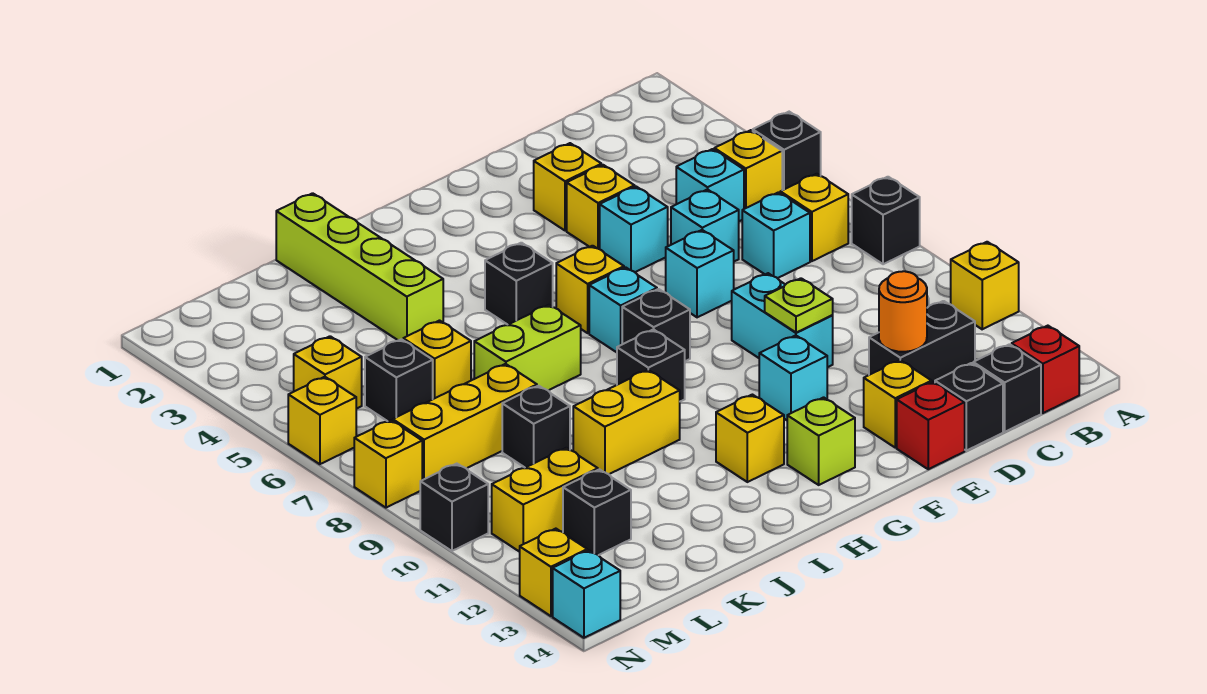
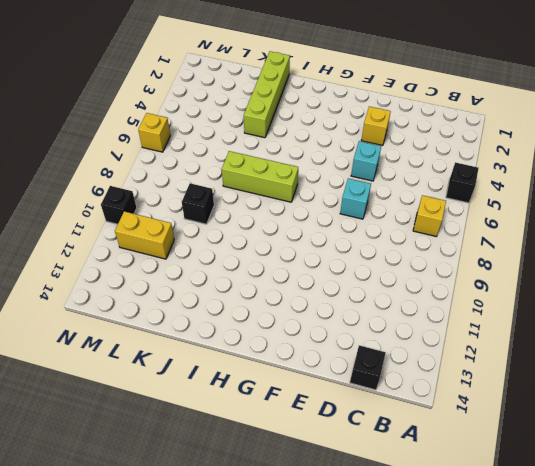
lime 1x3 brick [222,151,298,202] -> lime 1x2 brick [474,305,581,390]
none -> black 1x1 brick [852,177,920,264]
none -> yellow 1x1 brick [951,242,1019,329]
none -> yellow 1x1 brick [714,130,782,209]
none -> red 1x1 brick [1012,326,1079,413]

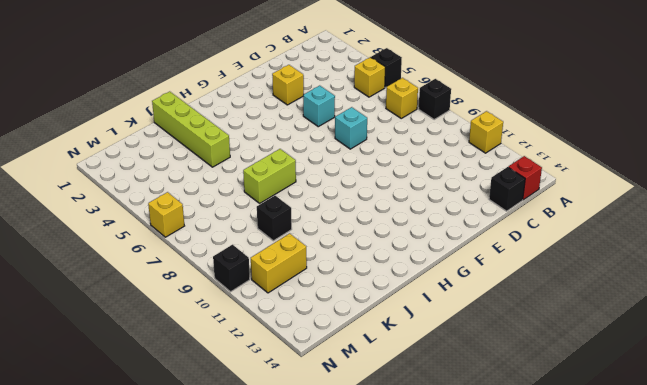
none -> cyan 1x1 brick [676,149,744,221]
none -> cyan 1x1 brick [742,192,810,278]
none -> black 1x2 brick [869,301,975,382]
none -> cyan 1x1 brick [671,189,739,261]

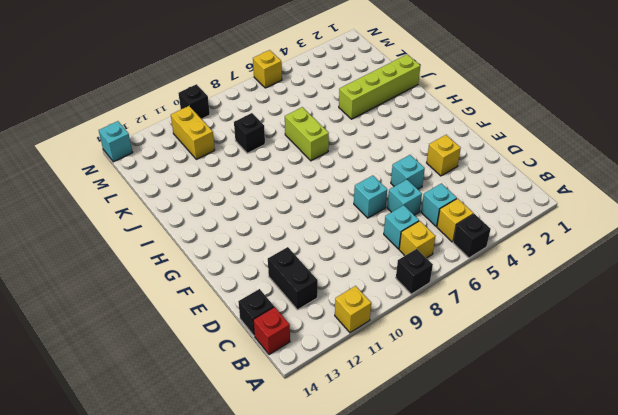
none -> black 1x1 brick [935,363,1003,451]
none -> yellow 1x1 brick [567,165,635,249]
none -> cyan 1x2 brick [732,273,833,367]
none -> yellow 1x1 brick [864,360,932,448]

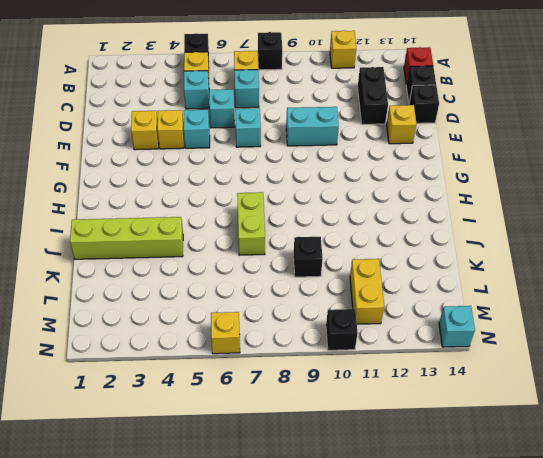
none -> red 1x1 brick [897,382,965,469]
none -> cyan 1x1 brick [759,335,827,420]
none -> yellow 1x1 brick [556,246,624,333]
none -> cyan 1x1 brick [589,267,657,352]

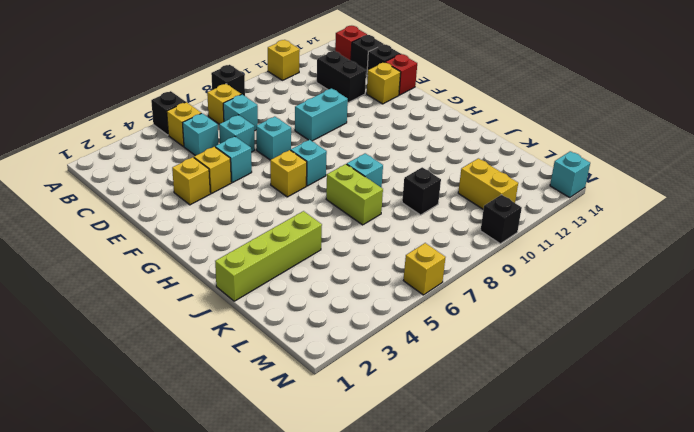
cyan 1x1 brick [347,153,383,188] -> cyan 1x1 brick moved to [759,335,827,420]
none -> black 1x1 brick [622,289,690,361]
none -> lime 1x1 brick [787,397,855,485]
none -> black 1x1 brick [485,243,553,325]
none -> black 1x1 brick [617,329,685,401]

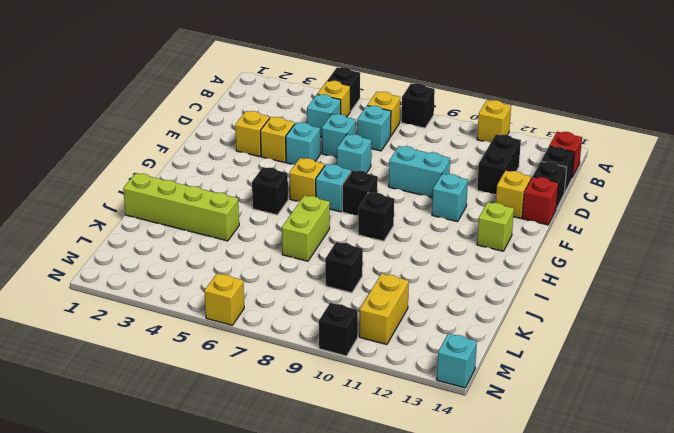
none -> yellow 1x1 brick [716,395,784,482]
none -> yellow 1x2 brick [573,370,680,474]
none -> yellow 1x1 brick [403,321,471,399]
none -> yellow 1x3 brick [393,364,537,480]

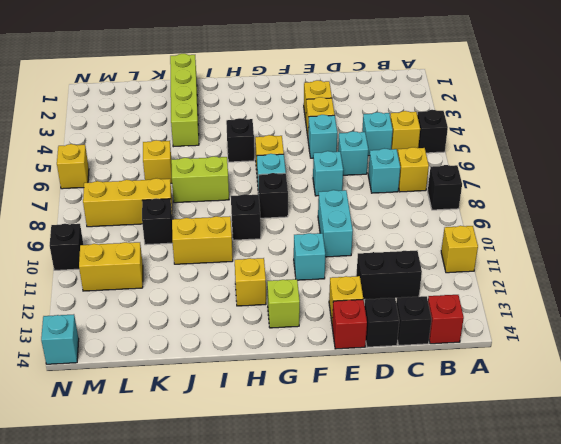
none -> black 1x1 brick [365,339,433,421]
none -> black 1x1 brick [563,469,631,555]
none -> yellow 1x1 brick [294,336,362,409]
none -> yellow 1x1 brick [354,420,422,508]

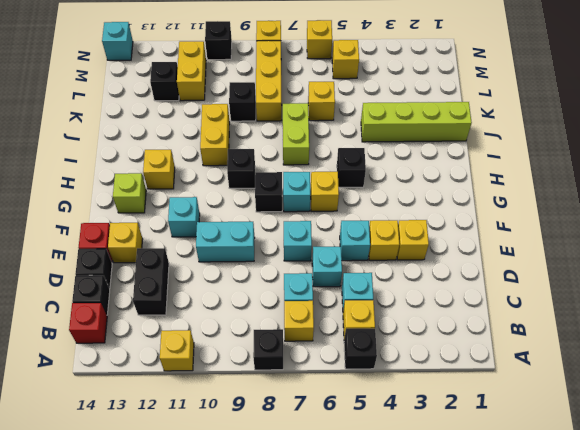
none -> black 1x1 brick [365,339,433,421]
none -> yellow 1x1 brick [520,529,587,616]
none -> orange 1x1 round brick [879,271,927,352]
none -> lime 1x1 plate [765,278,833,333]

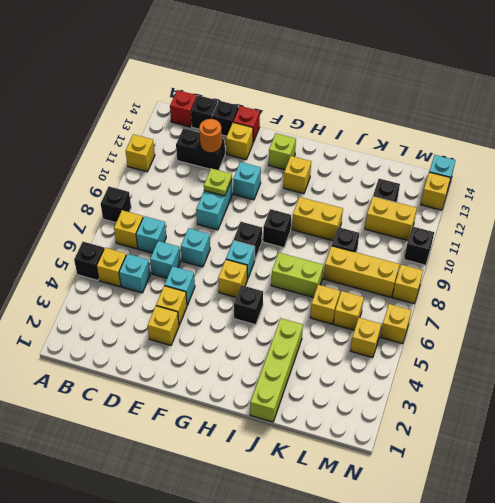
yellow 1x1 brick [334,291,364,330] -> black 1x1 brick [365,339,433,421]

